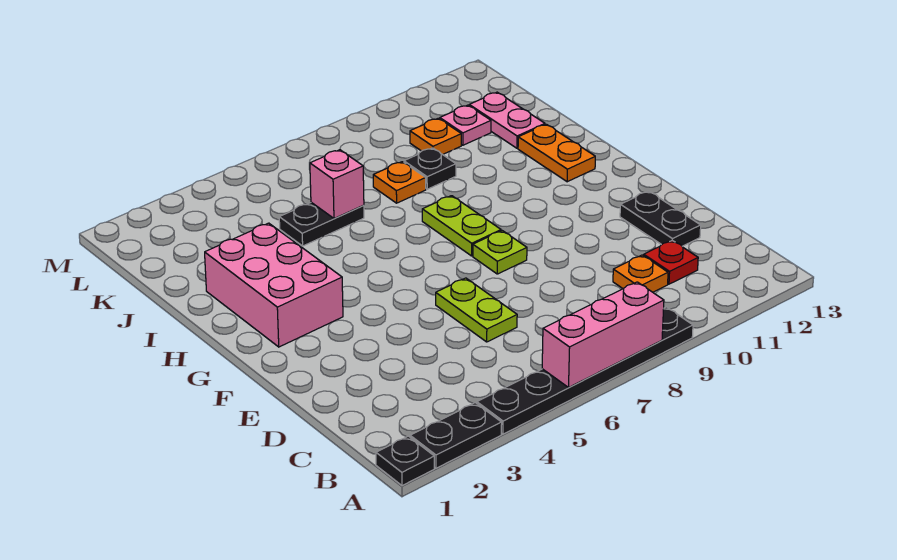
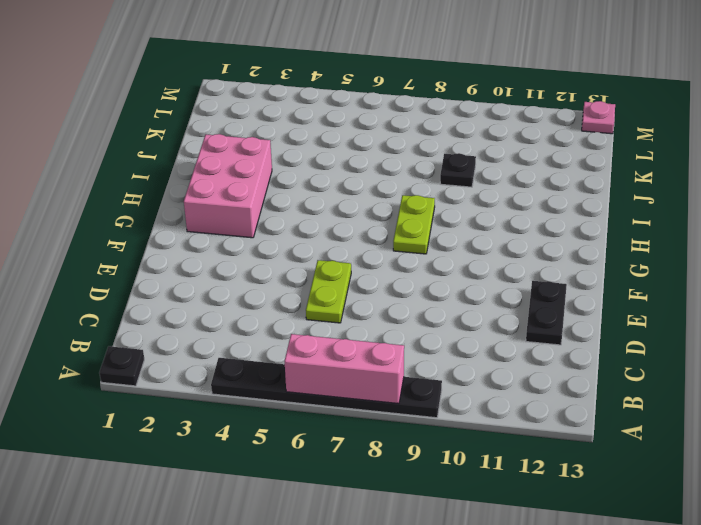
pink 1x1 plate [582,101,615,134] -> pink 1x1 plate moved to [440,105,491,145]
none -> black 1x2 plate [410,403,502,468]
none -> orange 1x1 plate [613,255,668,292]
none -> red 1x1 plate [644,240,698,284]

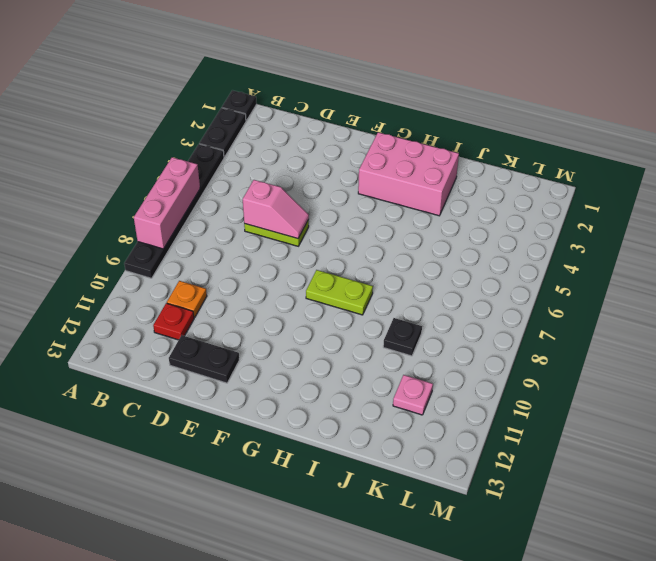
pink 1x2 slope [243,180,309,239] -> none
none -> lime 1x1 plate [473,231,527,274]
none -> orange 1x2 plate [518,124,595,182]
none -> black 1x2 plate [279,202,364,246]

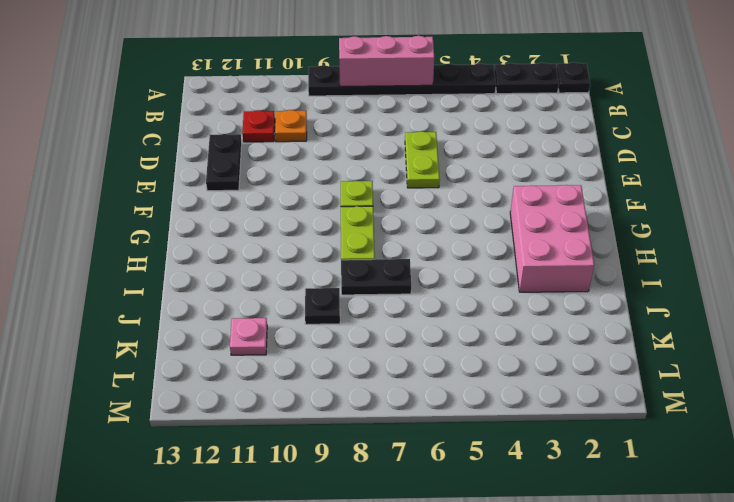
black 1x2 plate [341,259,411,295] -> black 1x2 plate moved to [279,202,364,246]
none -> orange 1x2 plate [518,124,595,182]
none -> orange 1x1 plate [373,162,426,203]
none -> pink 1x2 plate [469,92,545,148]

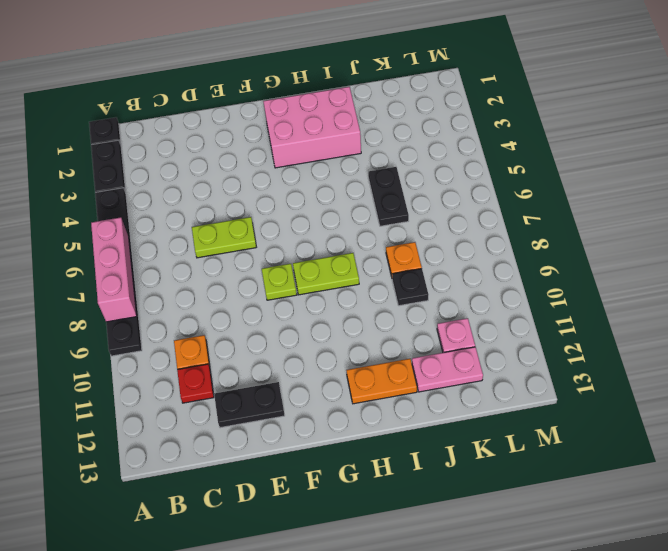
none -> orange 1x1 plate [410,118,461,155]
none -> pink 1x1 brick [310,150,364,218]

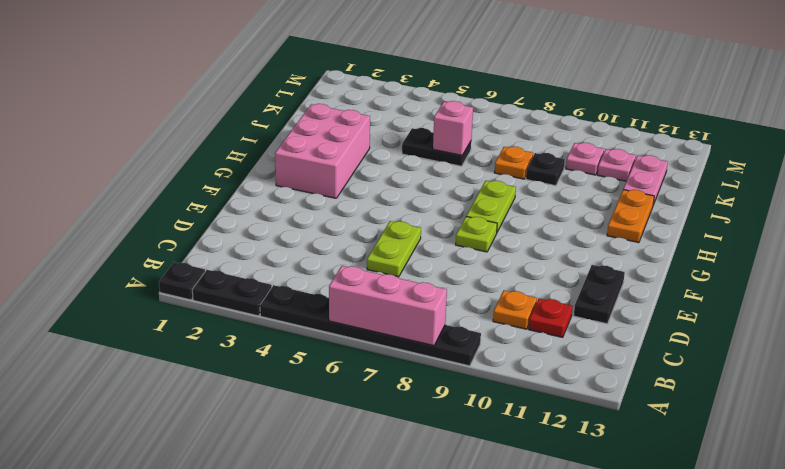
pink 1x1 plate [566,143,604,175] -> orange 1x1 plate [410,118,461,155]

